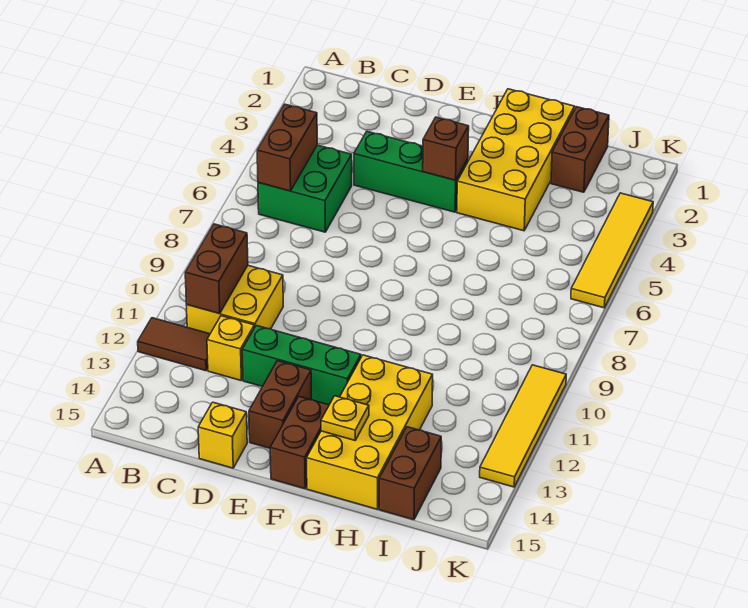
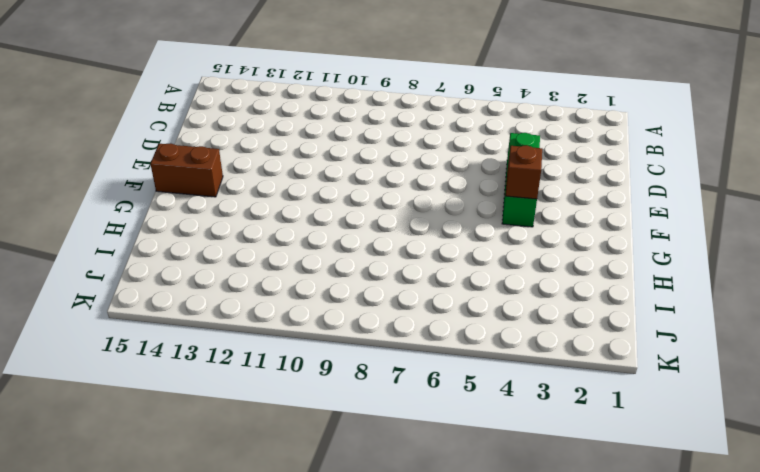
none -> brown 1x2 tile [138,318,210,371]
none -> green 2x2 brick [258,145,352,232]
none -> yellow 2x2 brick [186,266,283,334]

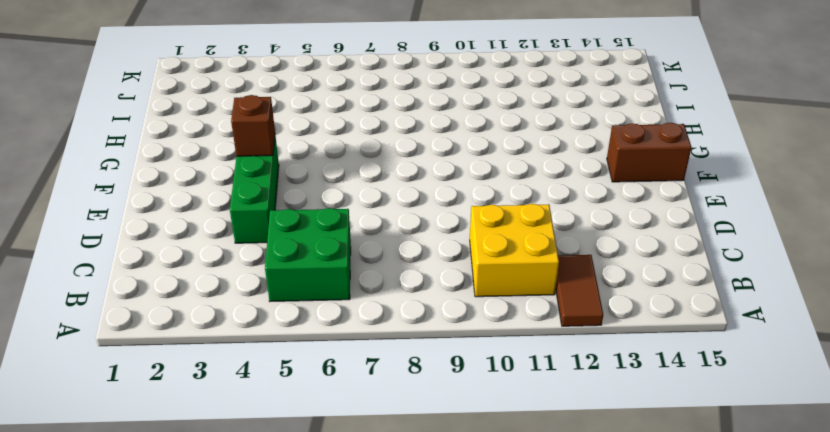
none -> yellow 1x1 brick [207,316,254,380]
none -> green 1x3 brick [242,325,361,405]
none -> yellow 1x1 brick [198,402,247,468]

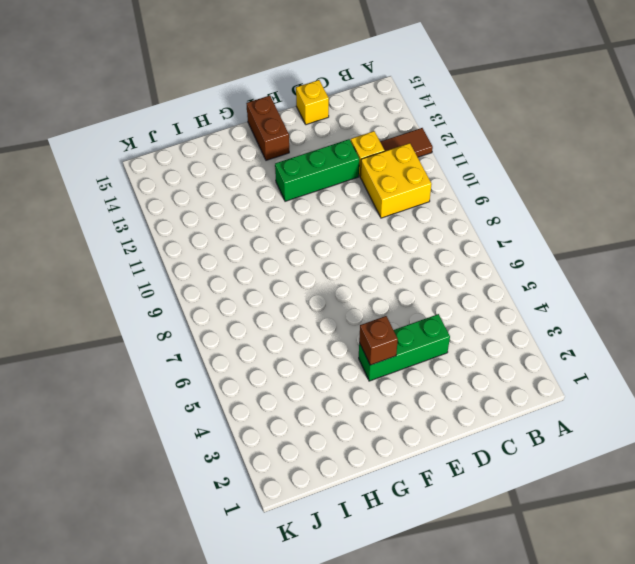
none -> green 2x2 brick [258,145,352,232]
none -> brown 1x2 brick [249,361,312,448]
none -> yellow 2x4 brick [457,89,575,231]

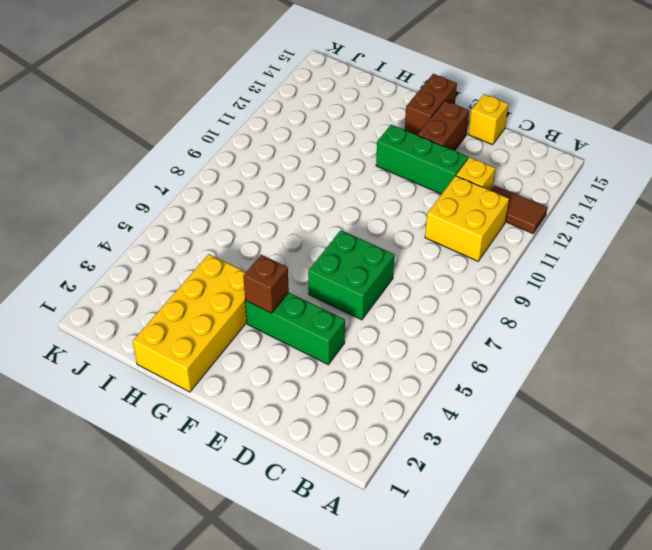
green 2x2 brick [308,230,394,320] -> green 2x2 brick moved to [258,145,352,232]
none -> yellow 2x4 brick [307,355,433,509]
none -> brown 1x2 brick [551,107,609,192]
none -> brown 1x2 brick [379,427,441,520]

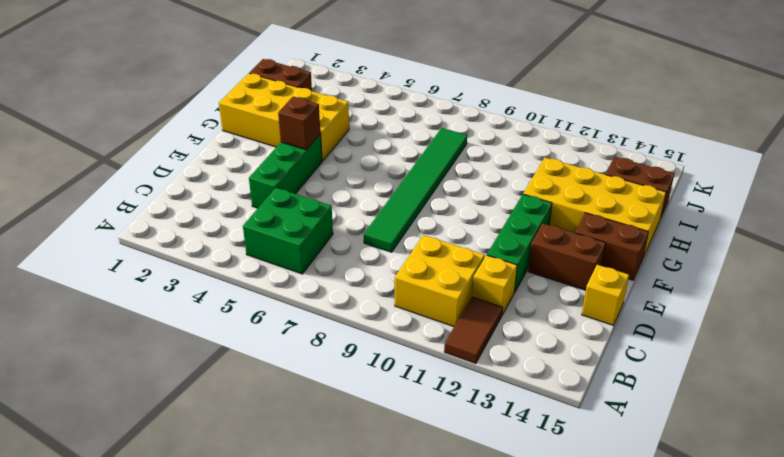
green 1x6 tile [364,128,467,252] -> none
none -> yellow 1x4 tile [571,193,653,308]
none -> yellow 1x4 tile [480,365,566,487]
none -> brown 1x2 brick [257,104,317,191]

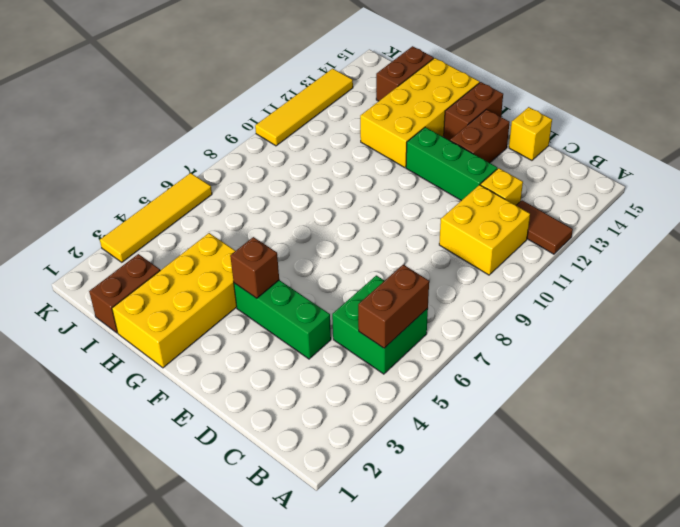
none -> brown 1x2 brick [185,224,248,314]
none -> yellow 1x1 plate [321,396,369,440]

